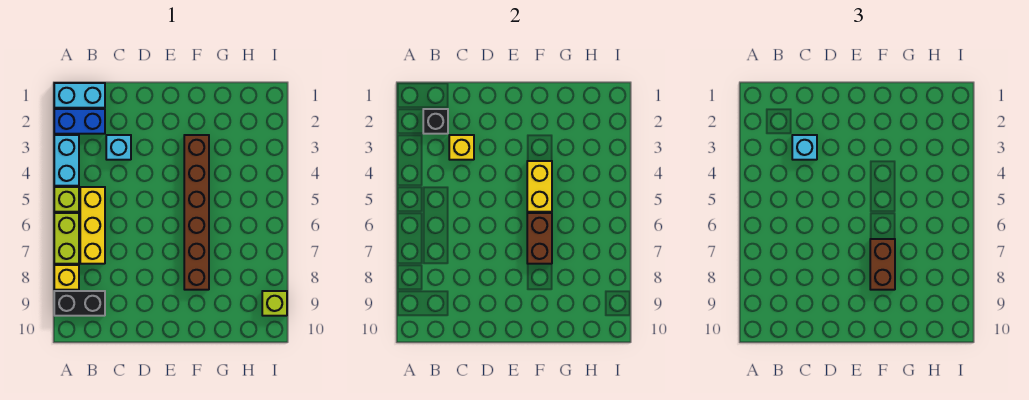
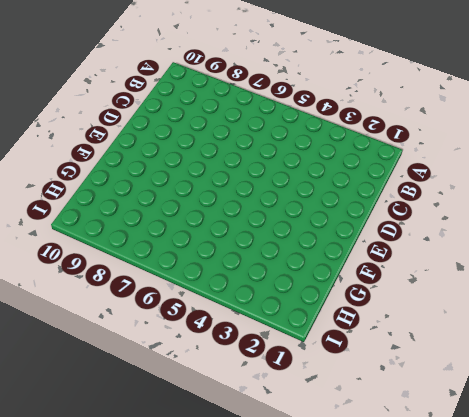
none -> cyan 1x2 brick [54,83,105,108]
none -> blue 1x2 brick [54,109,105,134]
none -> cyan 1x2 brick [54,135,79,186]

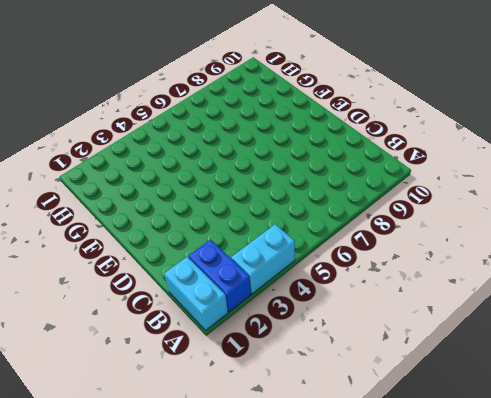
none -> lime 1x1 brick [54,187,79,212]
none -> lime 1x2 brick [54,213,79,264]
none -> yellow 1x1 brick [54,265,79,290]

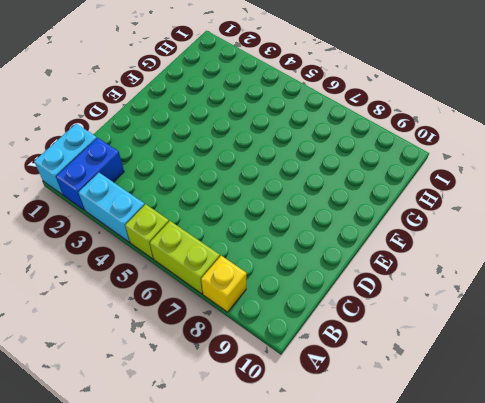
none -> black 1x2 brick [54,291,105,316]
none -> yellow 1x3 brick [80,187,105,264]
none -> cyan 1x1 brick [106,135,131,160]

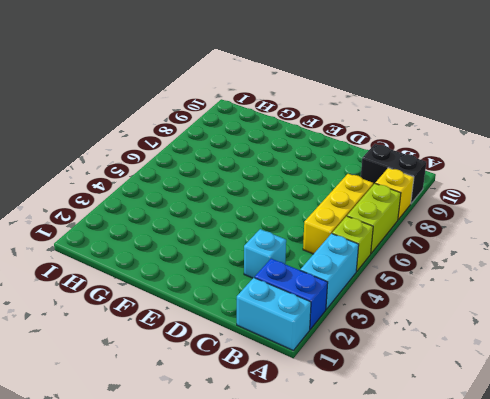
none -> brown 1x6 brick [184,135,209,290]
none -> lime 1x1 brick [262,291,287,316]
none -> black 1x1 brick [423,109,448,134]

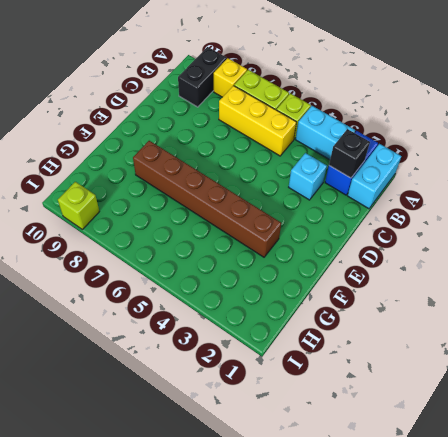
none -> yellow 1x1 brick [449,135,474,160]
none -> yellow 1x2 brick [527,161,552,212]
none -> brown 1x2 brick [527,213,552,264]

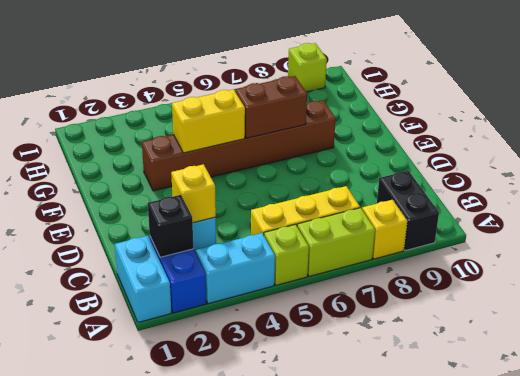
none -> cyan 1x1 brick [792,135,817,160]
none -> brown 1x2 brick [870,239,895,290]

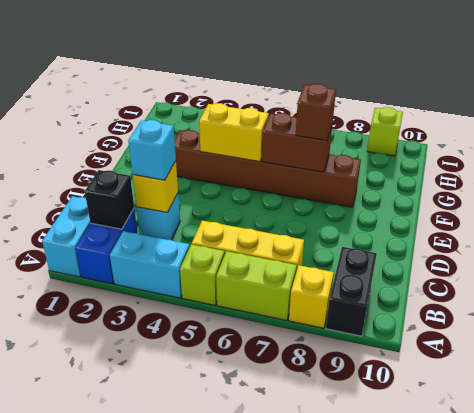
brown 1x1 brick [296,84,336,141] -> brown 1x2 brick [870,239,895,290]

